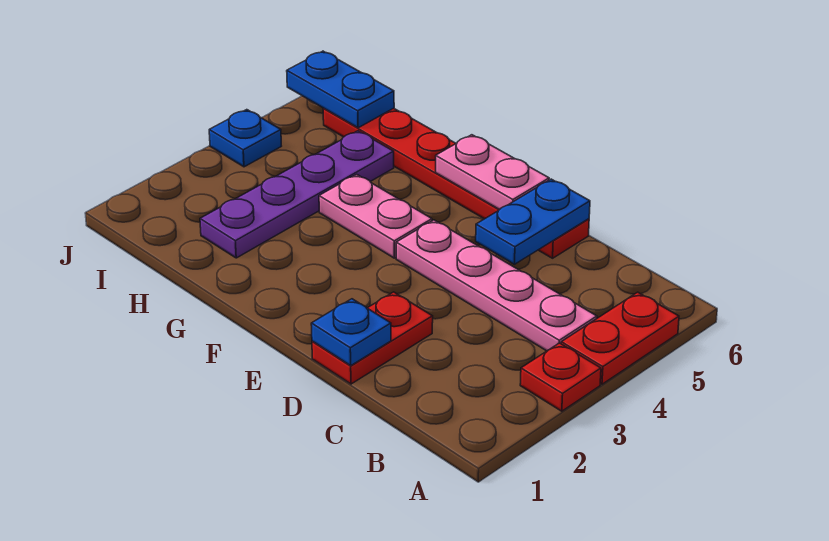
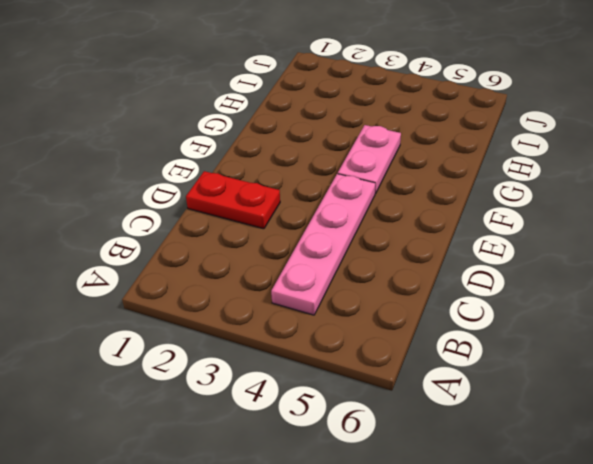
none -> red 1x1 plate [520,343,601,411]
none -> red 1x2 plate [561,292,679,384]
none -> red 1x6 plate [323,108,589,258]

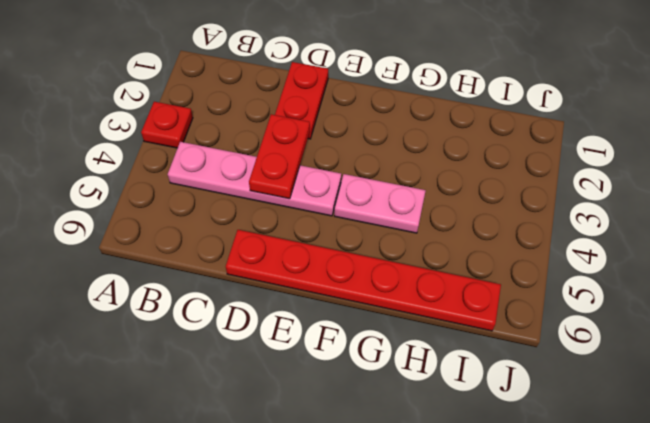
red 1x2 plate [249,114,310,199] -> red 1x2 plate moved to [561,292,679,384]
none -> purple 1x4 plate [200,131,394,258]
none -> blue 1x1 plate [209,110,281,167]
none -> blue 1x1 plate [311,299,391,366]

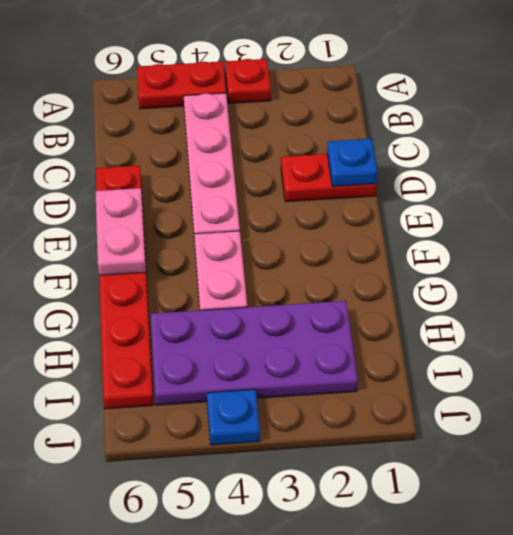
purple 2x4 plate [150,301,358,405] -> purple 1x4 plate [200,131,394,258]
none -> blue 1x2 plate [476,179,590,264]
none -> blue 1x2 plate [287,51,394,128]

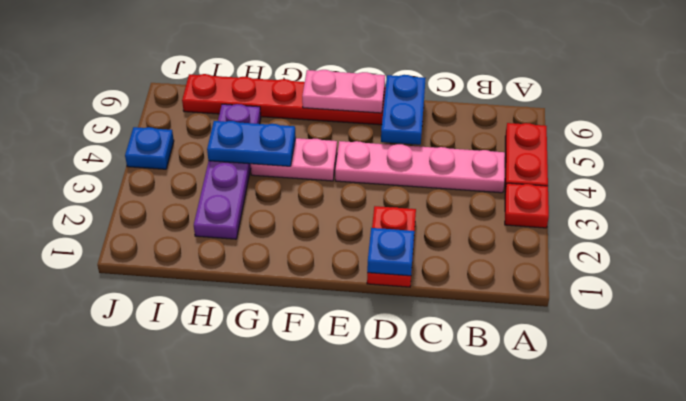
blue 1x2 plate [207,121,296,166] -> blue 1x2 plate moved to [287,51,394,128]

